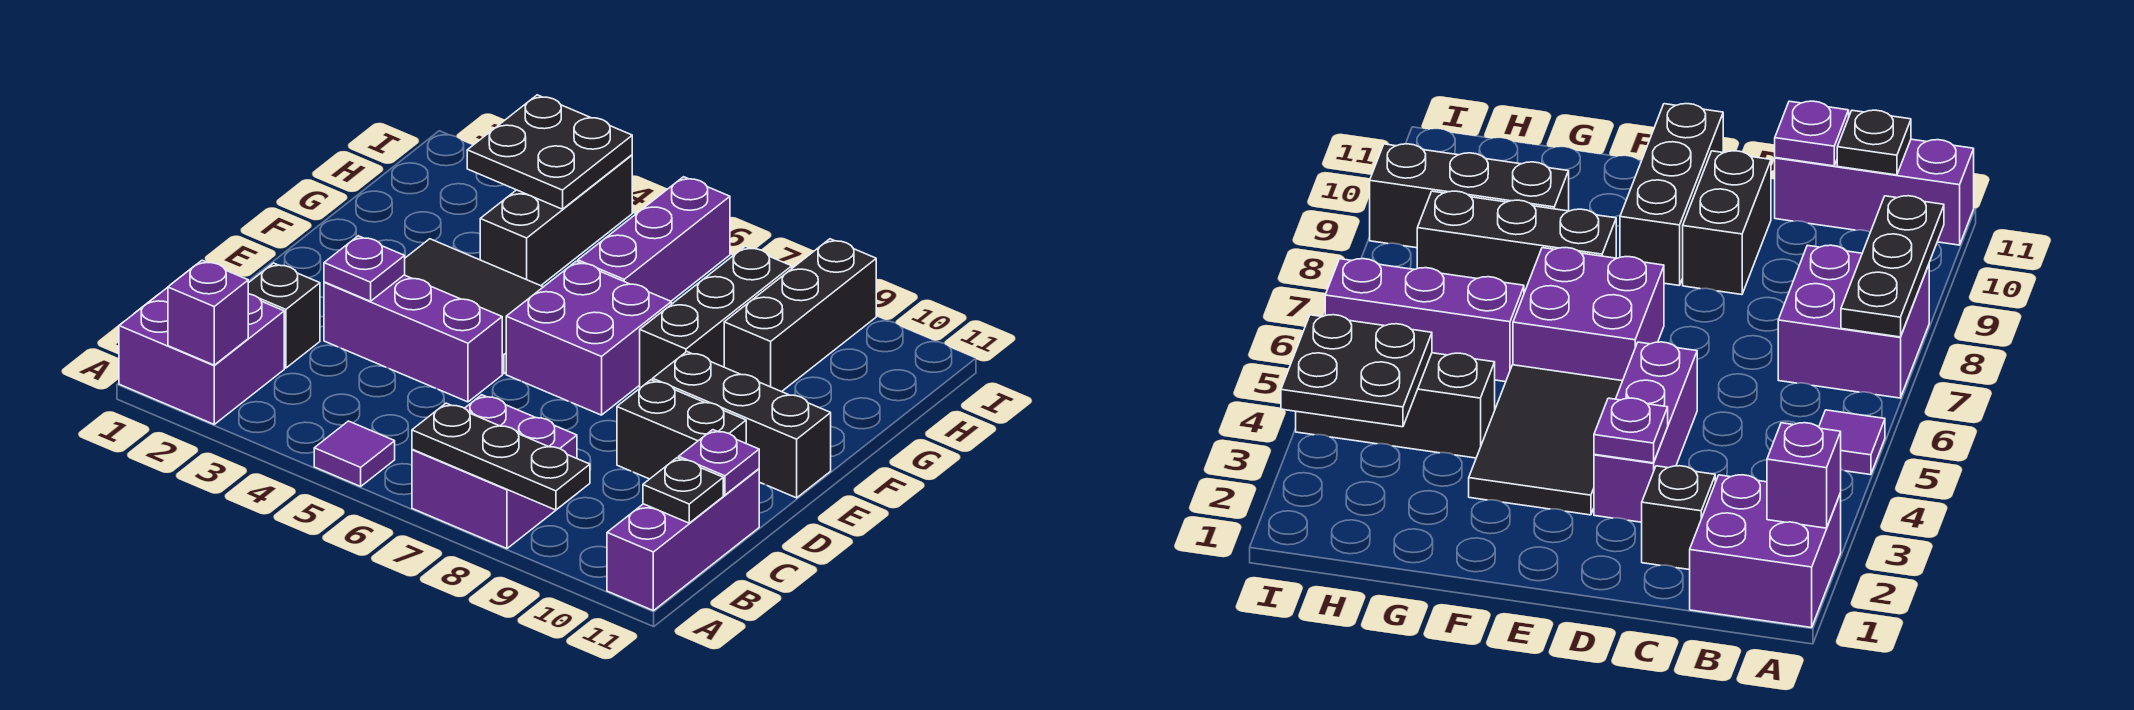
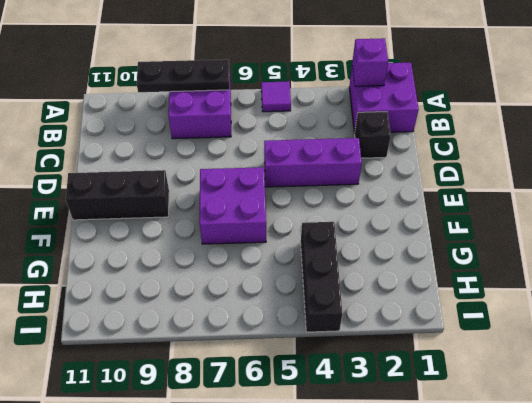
none -> purple 1x3 brick [607,469,759,611]
none -> black 1x2 brick [617,380,746,479]
none -> black 2x3 tile [405,239,543,374]

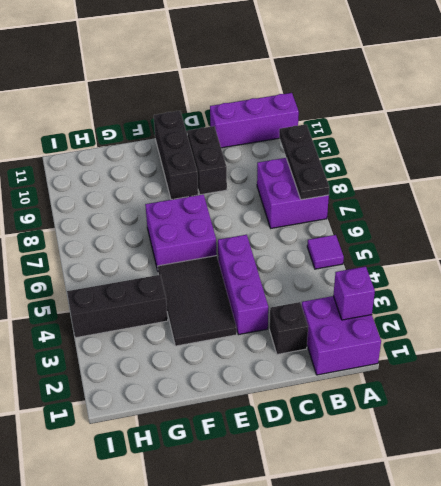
none -> black 1x3 brick [640,246,792,388]
none -> purple 1x3 brick [578,177,730,301]
none -> black 1x3 brick [724,239,876,392]

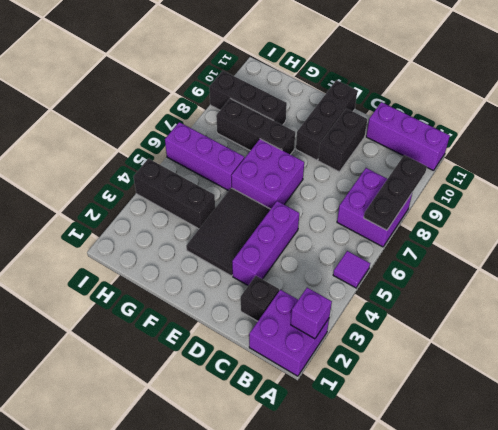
none -> black 1x1 plate [643,458,723,523]
none -> purple 1x1 plate [679,430,759,495]
none -> purple 1x1 plate [324,236,405,301]

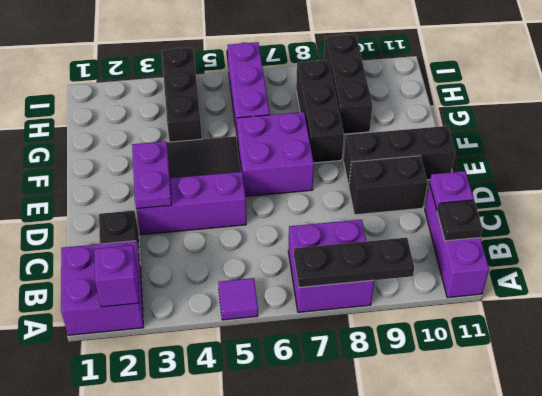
purple 1x2 plate [132,141,172,209] -> purple 1x1 plate [324,236,405,301]
none -> black 2x2 plate [467,95,632,209]

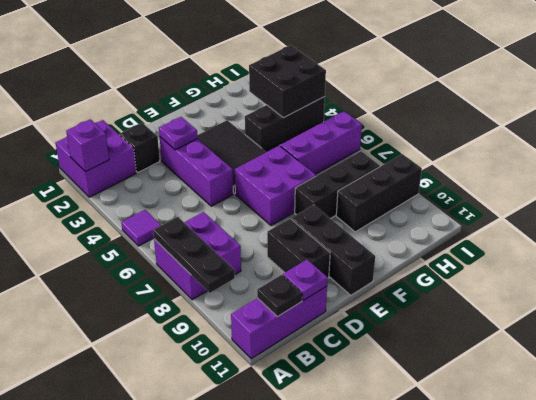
black 2x2 brick [249,45,326,118] -> black 2x2 plate [467,95,632,209]

